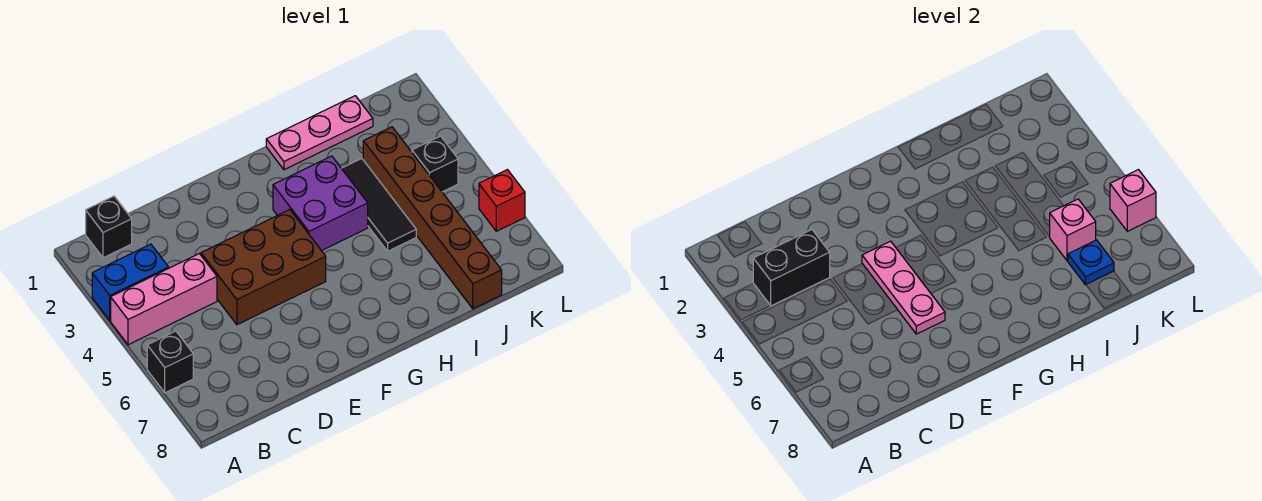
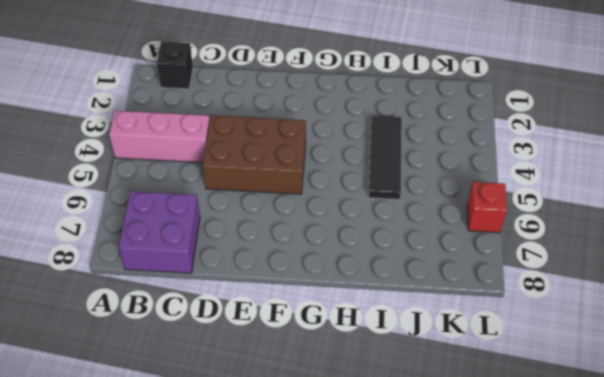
purple 2x2 brick [119,191,200,273] -> purple 2x2 brick moved to [273,156,368,251]
none -> blue 1x2 brick [92,244,169,320]
none -> black 1x1 brick [147,331,193,393]
none -> pink 1x3 plate [266,96,373,170]

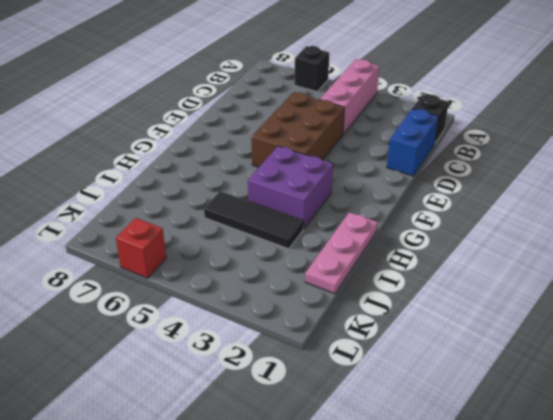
blue 1x2 brick [387,109,439,176] -> blue 1x2 brick moved to [92,244,169,320]
none -> brown 1x6 brick [363,127,502,309]
none -> black 1x1 brick [412,136,458,192]
none -> black 1x2 brick [753,230,830,306]

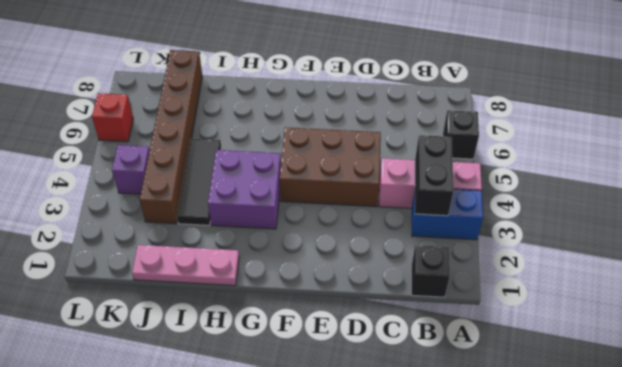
black 1x2 brick [415,135,453,216] -> black 1x2 brick turned to [753,230,830,306]
purple 1x1 brick [112,145,150,194] -> black 1x1 brick [412,136,458,192]
none -> pink 1x3 plate [862,241,945,334]
none -> pink 1x1 brick [1050,199,1096,261]
none -> blue 1x1 plate [1068,240,1114,285]

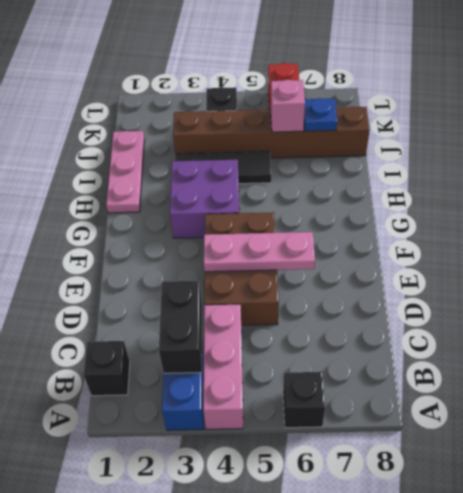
none -> pink 1x1 brick [1110,170,1156,231]

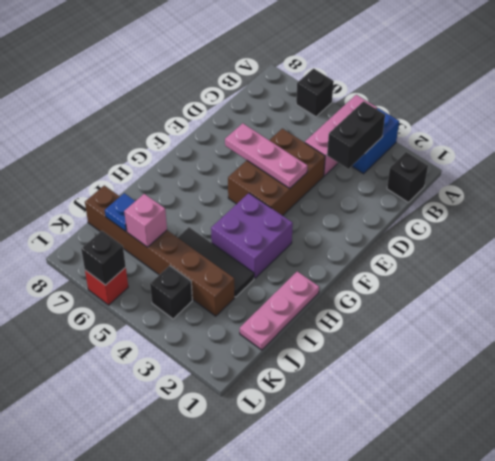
black 1x1 brick [81,231,126,285] -> pink 1x1 brick [1110,170,1156,231]

